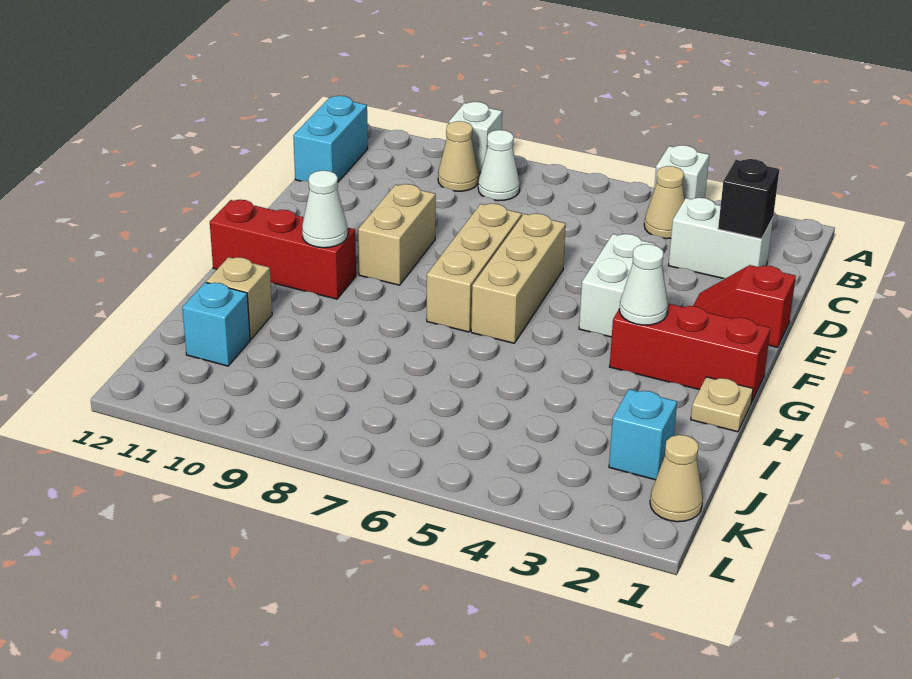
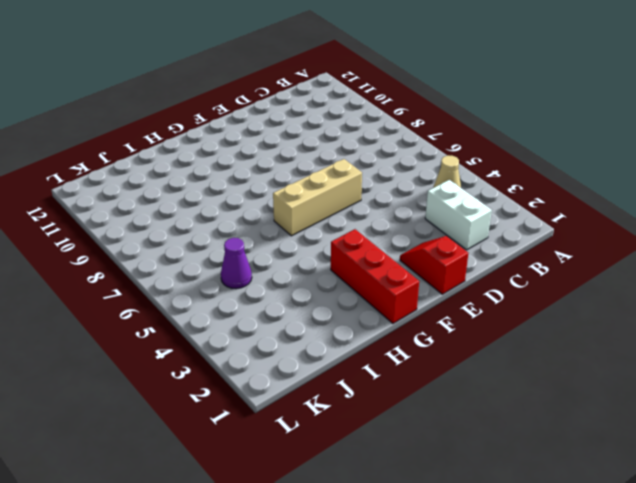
purple 1x1 cone [221,238,252,289] -> none
none -> white 1x1 brick [654,145,709,199]
none -> white 1x1 brick [449,102,502,173]
none -> white 1x1 cone [478,130,520,201]

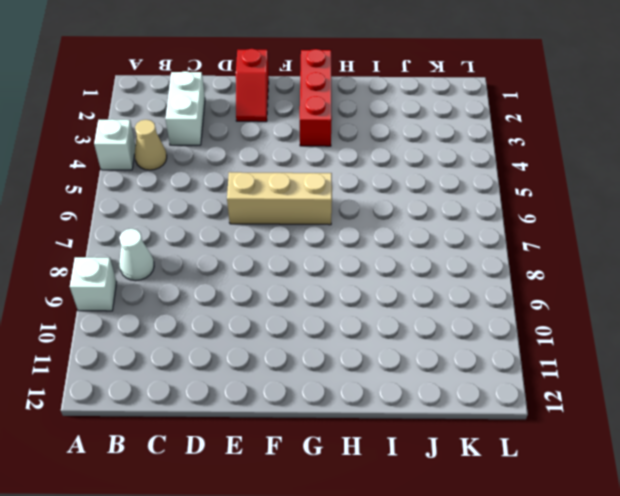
none -> tan 1x1 cone [438,121,479,191]
none -> cyan 1x2 brick [293,96,368,182]
none -> white 1x2 brick [579,234,656,337]

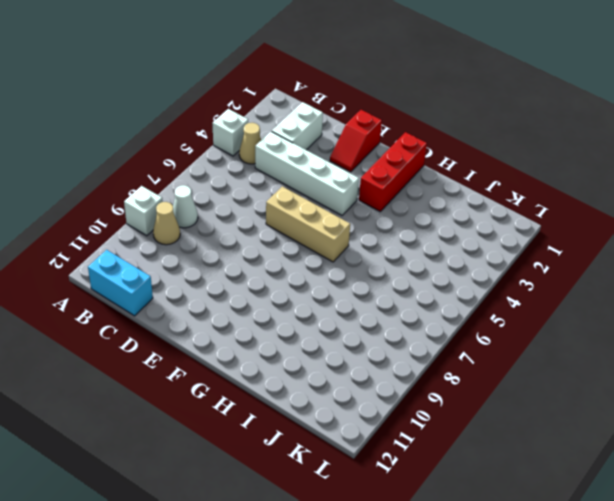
white 1x4 brick [255,131,359,215] -> white 1x2 brick [579,234,656,337]
none -> tan 1x3 brick [427,204,522,332]
none -> tan 1x2 brick [358,184,436,285]
none -> red 1x3 brick [210,200,356,299]

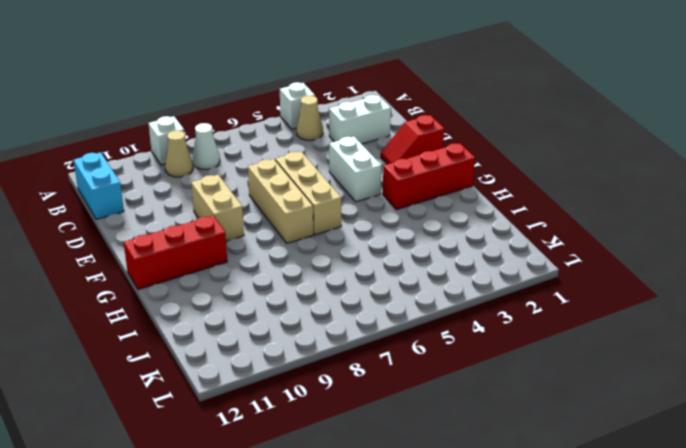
none -> tan 1x1 plate [691,377,753,432]
none -> tan 1x1 brick [206,257,272,339]
none -> cyan 1x1 brick [609,389,677,480]

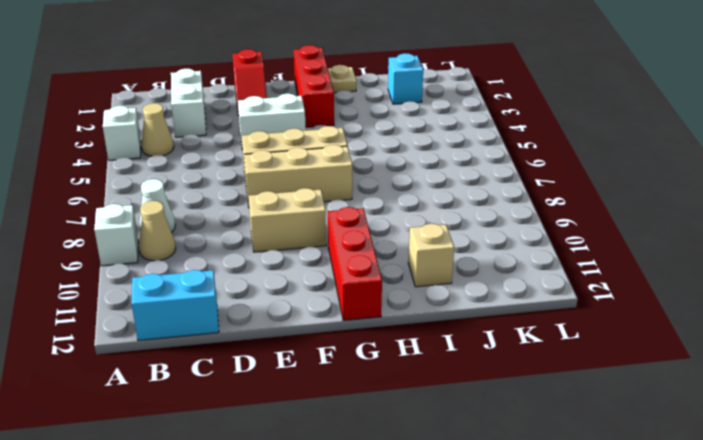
none -> cyan 1x1 brick [182,282,250,366]
none -> tan 1x1 cone [650,435,703,522]
none -> black 1x1 brick [718,159,779,239]

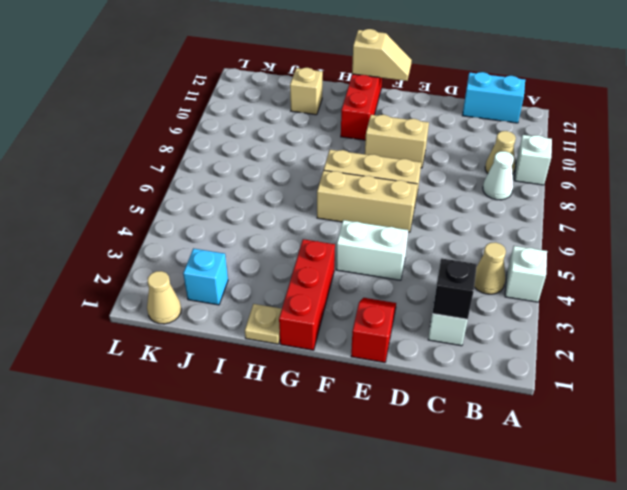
tan 1x2 slope [352,29,412,81] -> none
none -> cyan 1x1 brick [182,282,250,366]
none -> white 1x1 cone [619,244,668,325]
none -> white 1x1 cone [302,171,348,248]

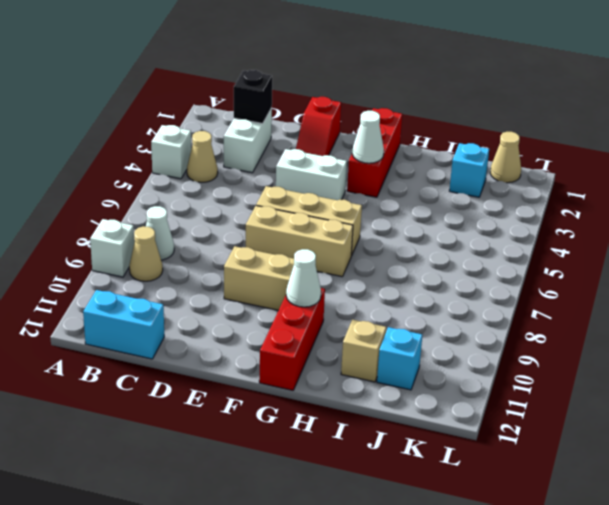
none -> tan 1x1 plate [691,377,753,432]

